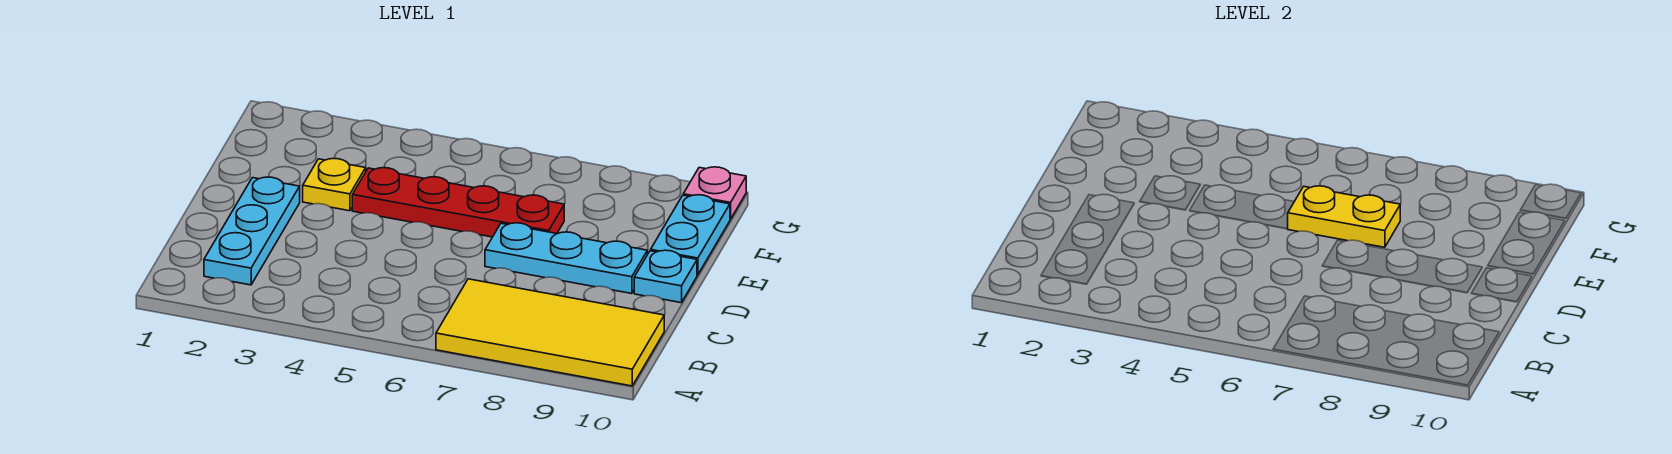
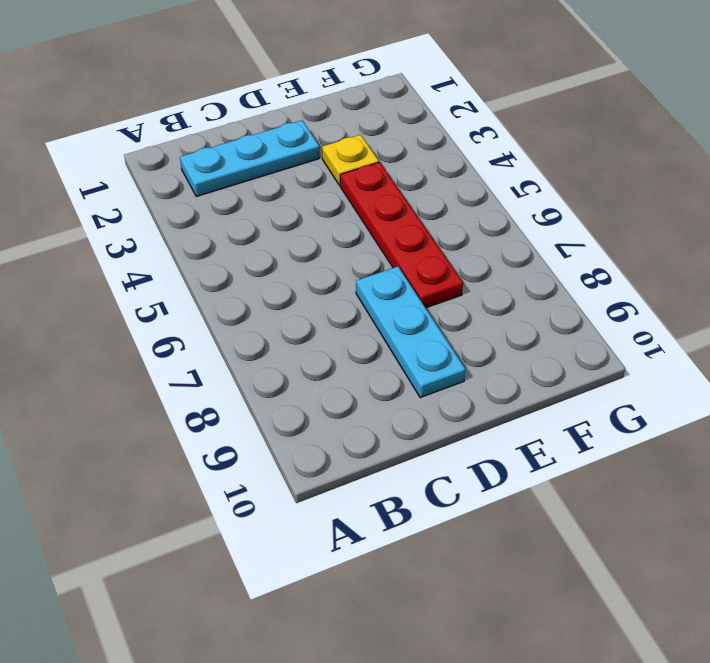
none -> yellow 2x4 tile [436,279,664,386]
none -> cyan 1x1 plate [634,250,697,303]

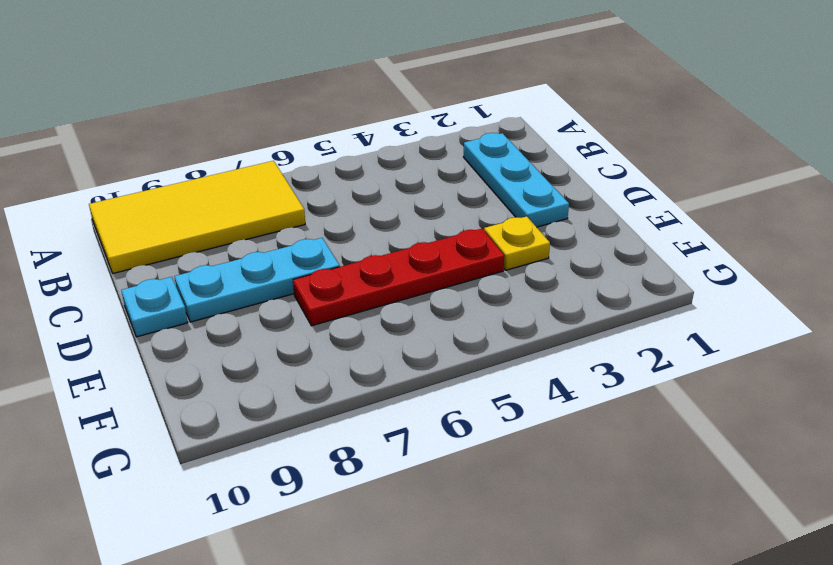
none -> cyan 1x2 plate [651,195,730,275]
none -> pink 1x1 plate [683,167,746,219]

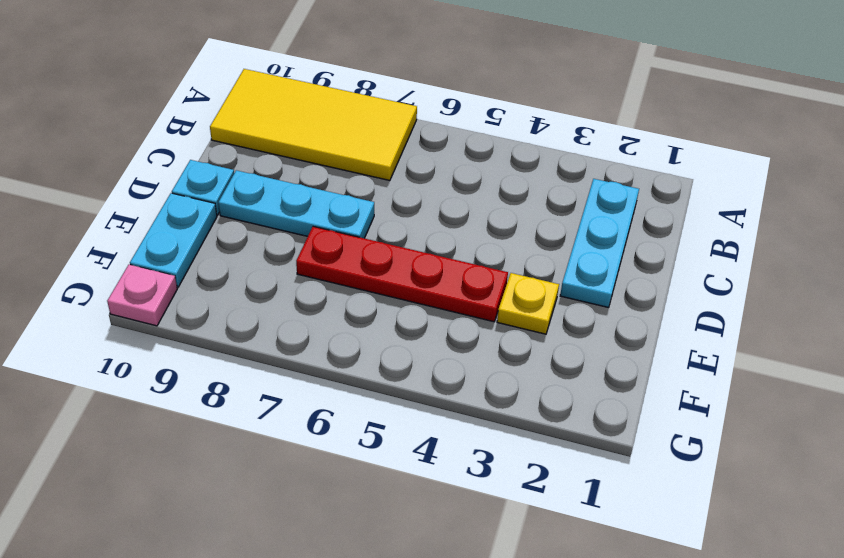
none -> yellow 1x2 plate [1288,186,1400,247]

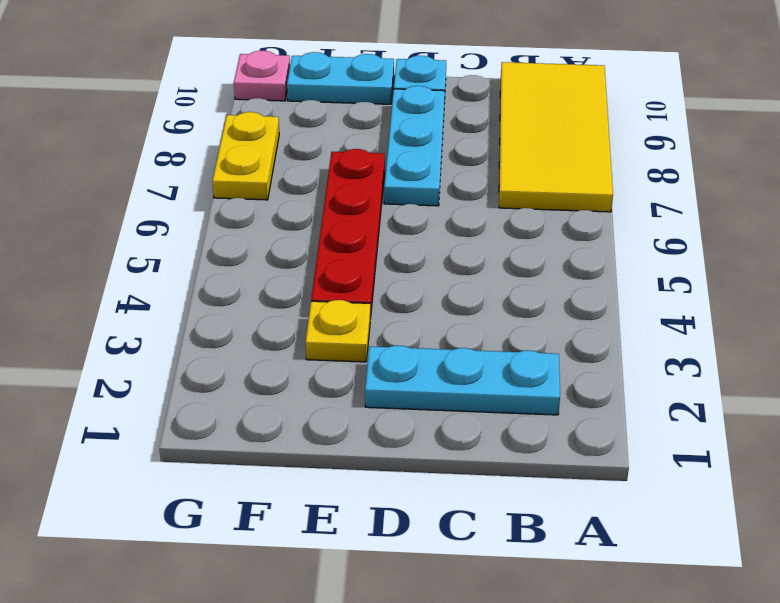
yellow 1x2 plate [212,112,279,200] -> yellow 1x2 plate moved to [1288,186,1400,247]

